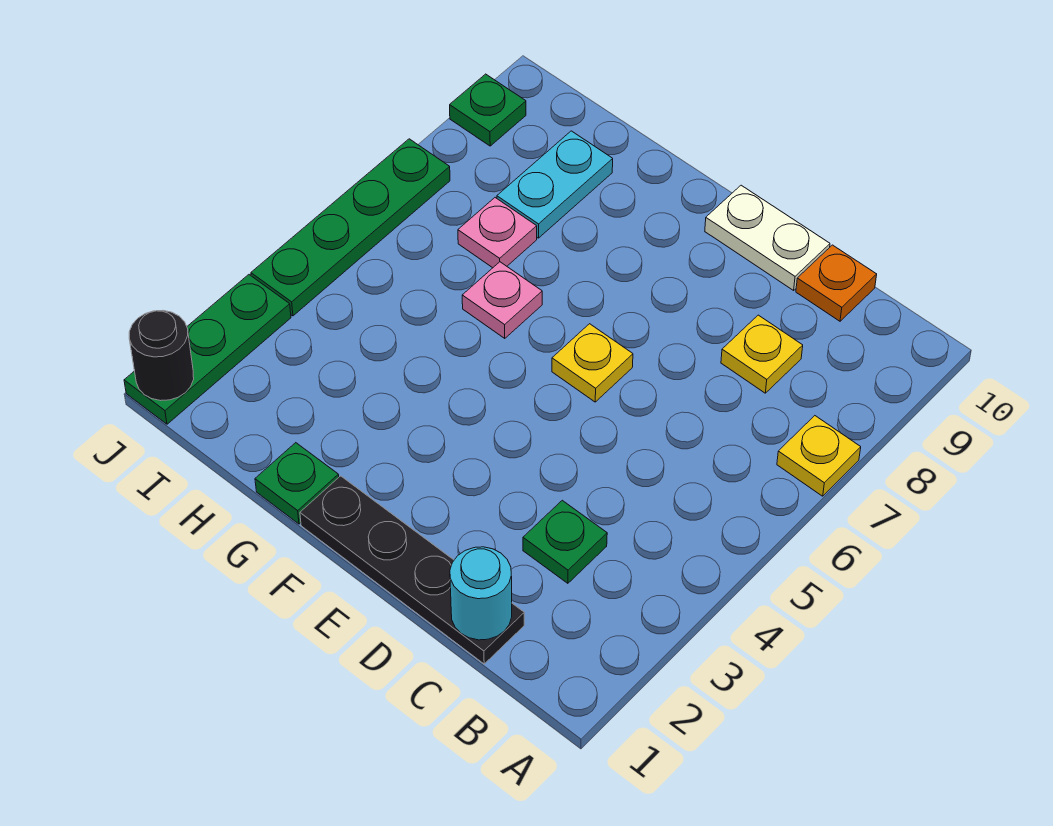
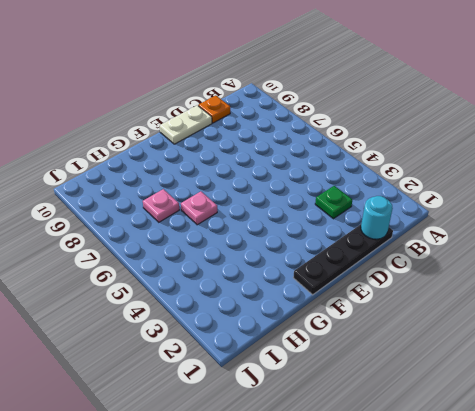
none -> yellow 1x1 plate [777,416,861,496]
none -> yellow 1x1 plate [721,315,803,393]
none -> yellow 1x1 plate [552,324,633,402]

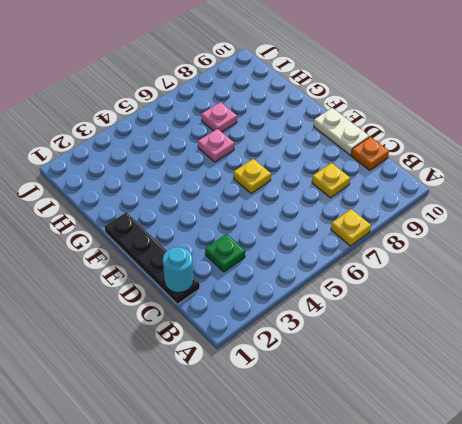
none -> green 1x1 plate [255,443,339,524]
none -> cyan 1x2 plate [497,131,613,238]
none -> green 1x3 plate [124,275,291,424]

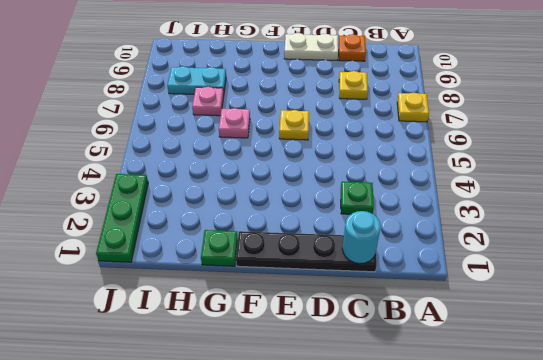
cyan 1x2 plate [167,66,226,94] -> cyan 1x2 plate turned to [497,131,613,238]
none -> green 1x4 plate [251,139,450,316]
none -> green 1x1 plate [450,74,526,146]
none -> black 1x1 round brick [129,311,194,401]

